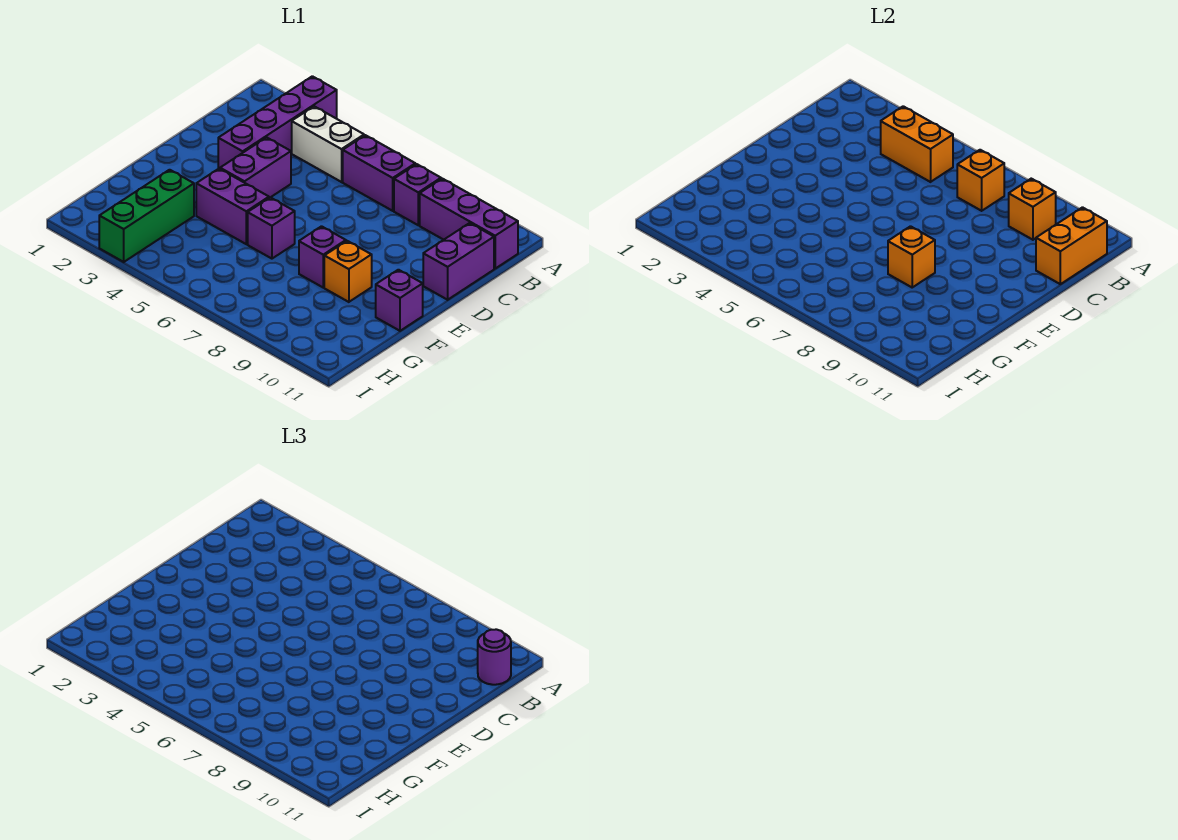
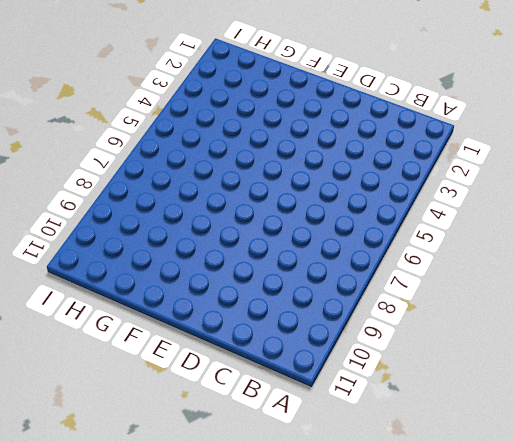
none -> purple 1x4 brick [218,76,337,169]
none -> white 1x2 brick [292,106,364,182]
none -> purple 1x2 brick [343,135,415,211]

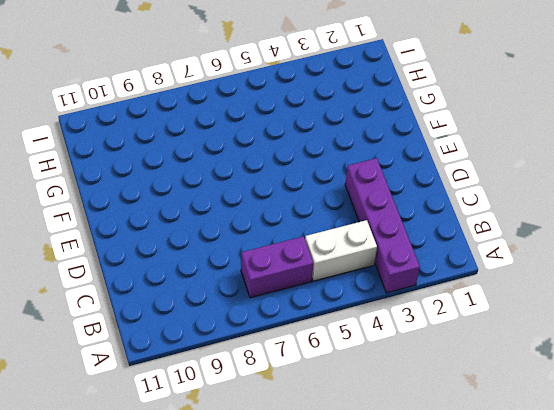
none -> purple 1x1 brick [394,164,441,225]
none -> purple 1x3 brick [420,179,518,268]
none -> purple 1x2 brick [423,223,494,300]

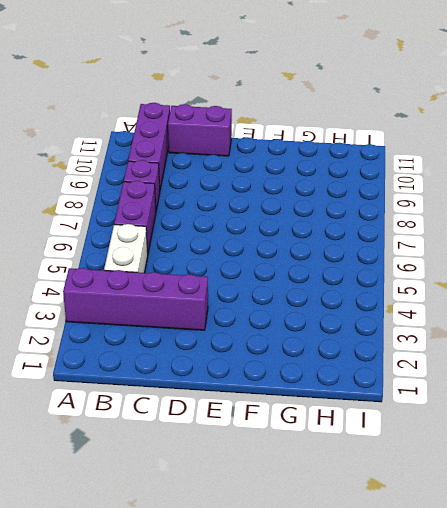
none -> purple 1x2 brick [220,137,291,198]
none -> purple 1x2 brick [196,169,269,244]
none -> purple 1x1 brick [248,197,295,259]

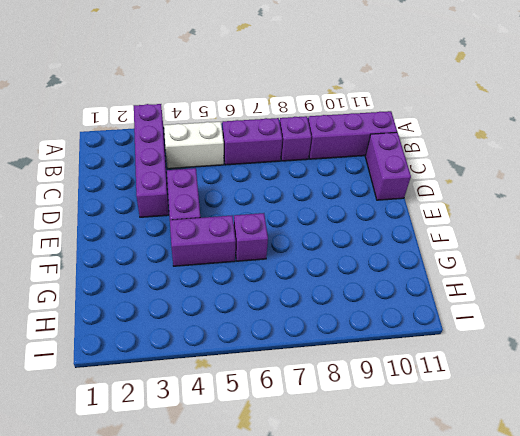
none -> purple 1x1 brick [299,226,346,287]
none -> orange 1x1 brick [324,241,372,302]
none -> purple 1x1 brick [376,270,423,331]

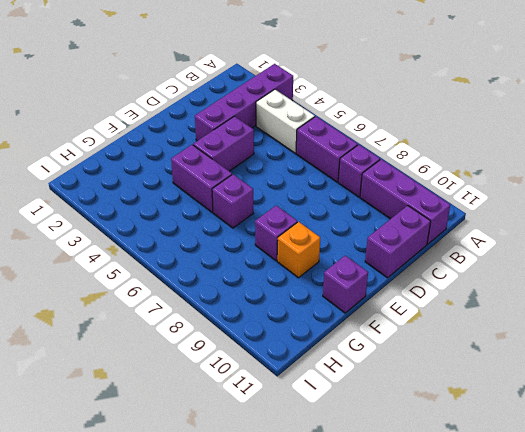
none -> green 1x3 brick [99,170,194,262]
none -> orange 1x2 brick [881,106,953,182]
none -> orange 1x1 brick [957,150,1004,211]

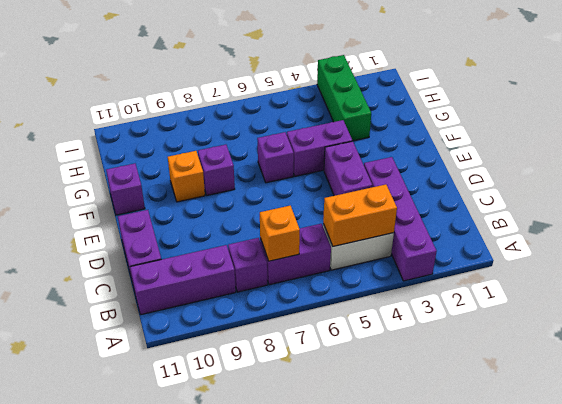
none -> orange 1x1 brick [1009,179,1056,240]
none -> orange 1x2 brick [1036,207,1107,284]
none -> orange 1x1 brick [888,226,935,287]

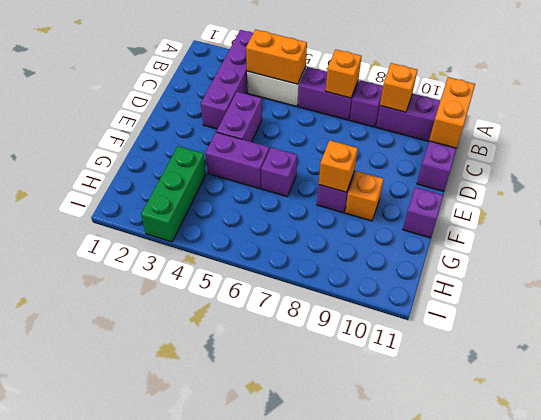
none -> purple 1x1 round brick [478,629,511,685]

